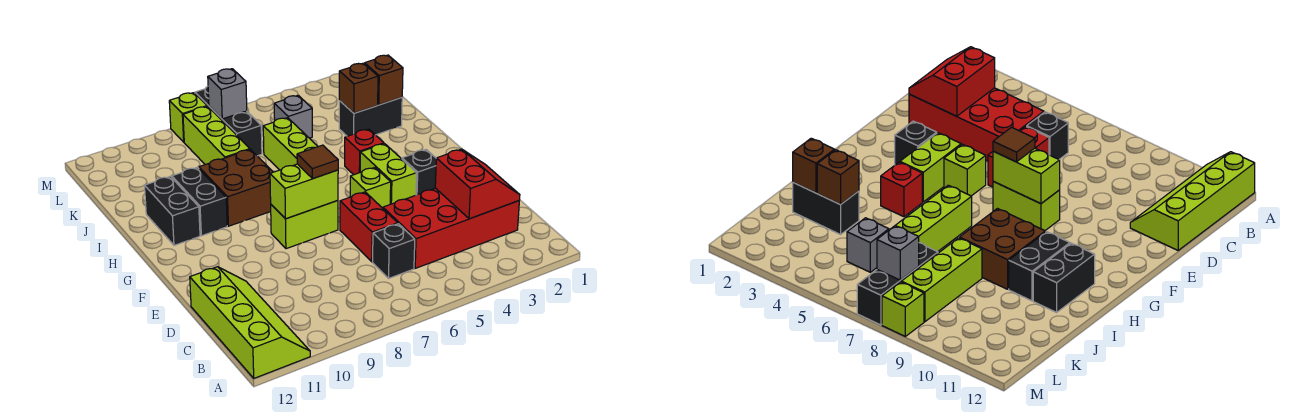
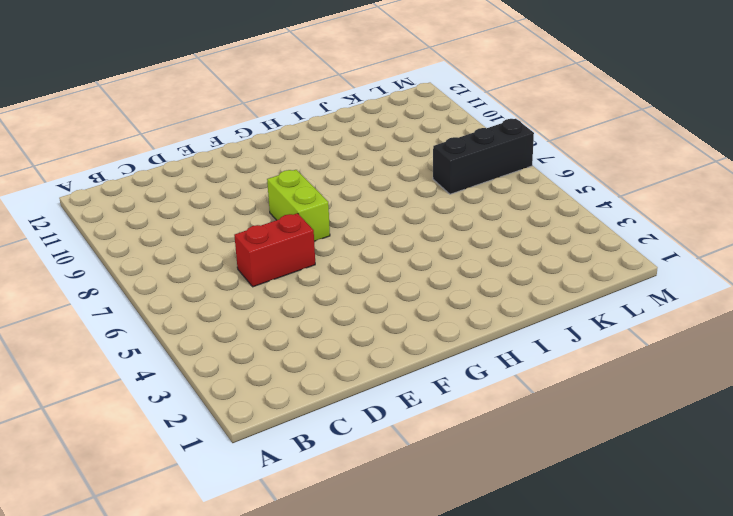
none -> lime 2x4 slope [190,267,310,378]
none -> red 2x4 brick [383,188,519,268]
none -> black 1x1 brick [373,224,415,278]

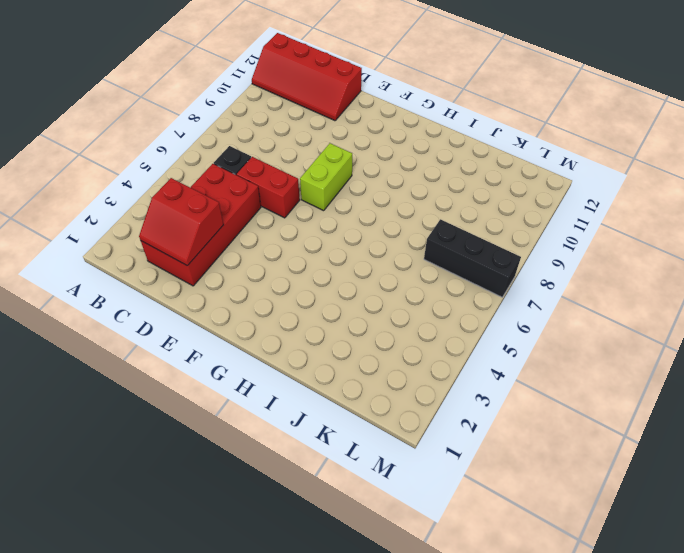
red 2x4 slope [252,33,362,121] -> lime 2x4 slope [190,267,310,378]
none -> black 1x1 brick [402,150,436,195]
none -> lime 1x2 brick [360,144,416,204]
none -> lime 1x1 brick [350,168,391,208]

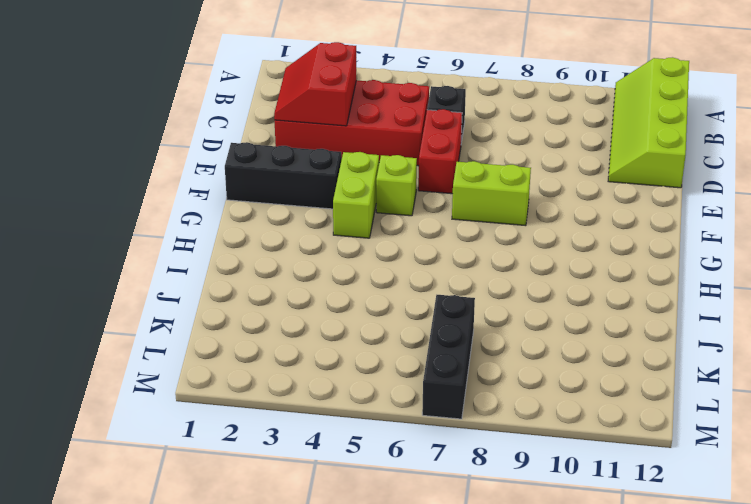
black 1x3 brick [225,142,342,209] -> black 1x1 brick [402,150,436,195]
none -> red 1x1 brick [345,129,384,175]
none -> lime 1x3 brick [263,118,318,170]
none -> brown 2x2 brick [199,150,273,226]

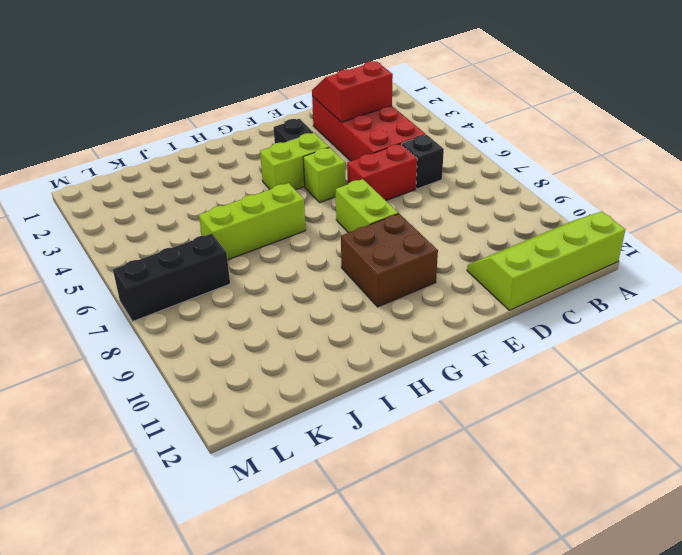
brown 2x2 brick [341,214,438,307] -> brown 2x2 brick moved to [199,150,273,226]
none -> red 1x1 brick [345,129,384,175]
none -> black 1x2 brick [172,167,227,236]
none -> black 1x2 brick [144,176,200,245]

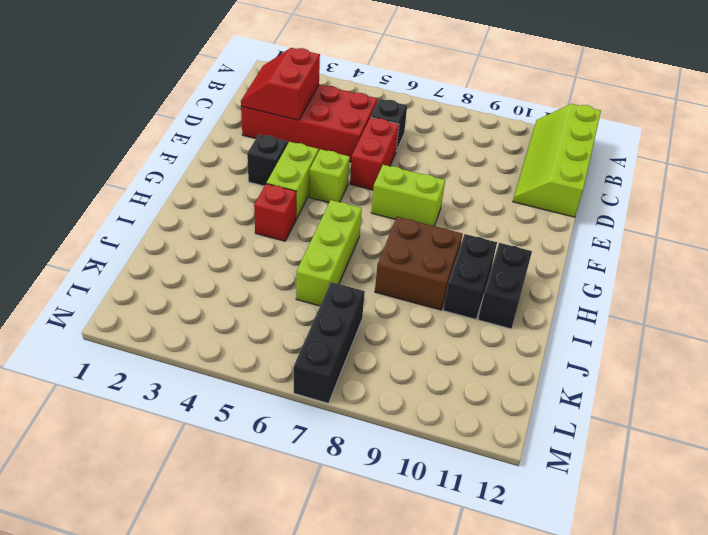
none -> black 1x2 brick [339,97,402,136]
none -> lime 1x3 brick [183,106,250,165]
none -> grey 1x1 brick [274,95,312,138]

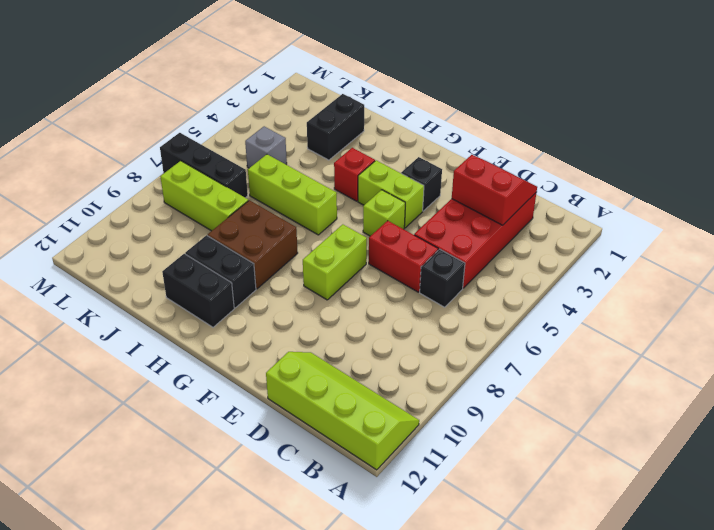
none -> lime 1x1 brick [169,93,207,142]
none -> lime 1x2 brick [270,164,338,219]
none -> brown 1x1 brick [364,55,403,105]

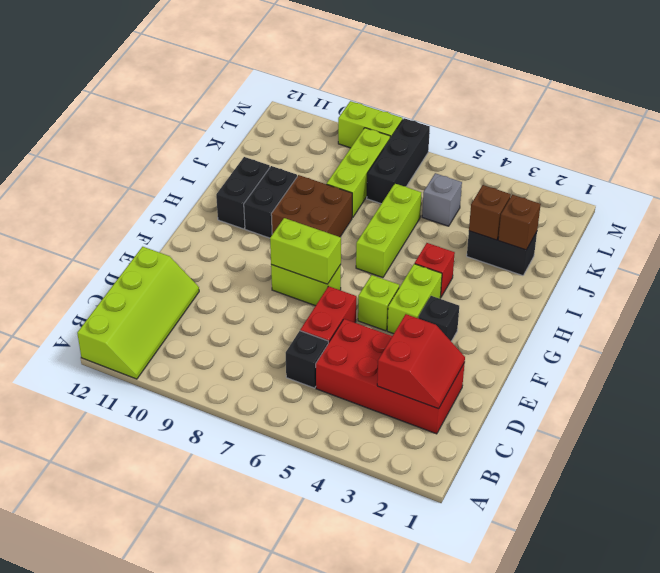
lime 1x2 brick [338,101,403,148] -> lime 1x1 brick [169,93,207,142]
none -> grey 1x1 brick [208,69,247,119]
none -> brown 1x1 tile [297,145,338,179]

